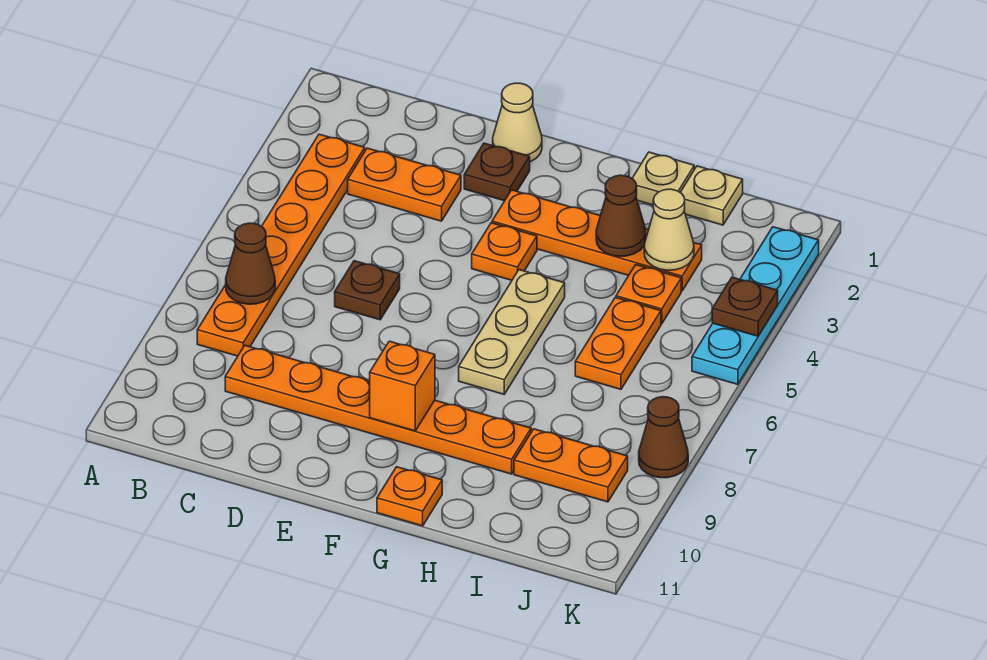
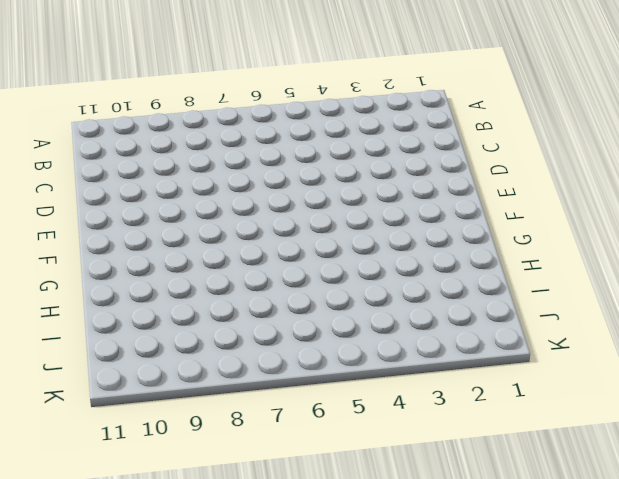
none -> orange 1x6 plate [197,134,365,356]
none -> orange 1x2 plate [348,148,461,221]
none -> orange 1x6 plate [225,346,531,474]

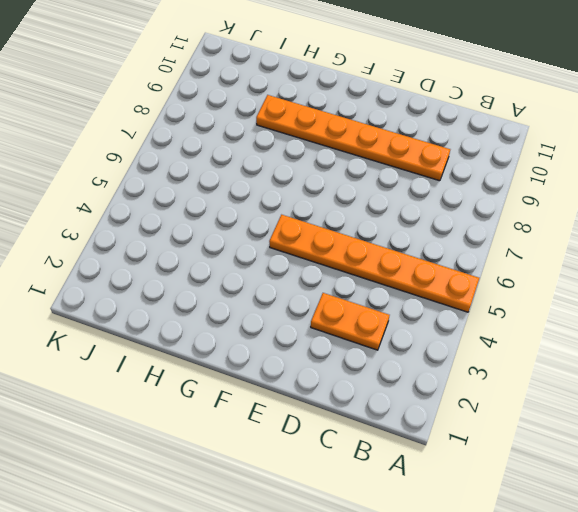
orange 1x6 plate [269,215,479,312] -> orange 1x6 plate turned to [197,134,365,356]
none -> brown 1x1 plate [335,261,400,320]
none -> tan 1x1 cone [493,83,542,162]
none -> brown 1x1 plate [464,143,530,201]

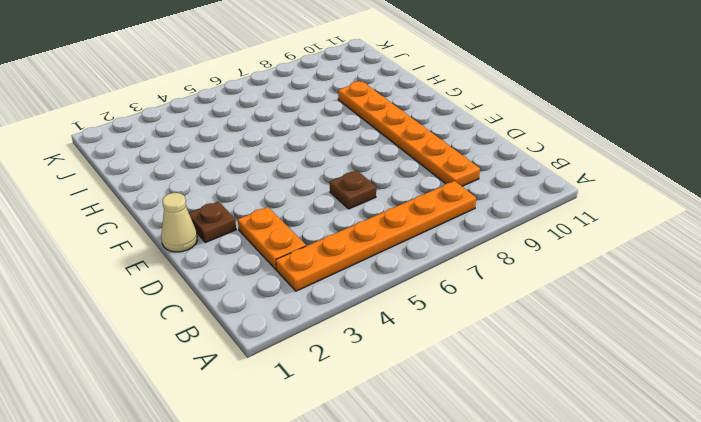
none -> orange 1x4 plate [492,190,702,291]
none -> orange 1x1 plate [472,223,537,280]
none -> tan 1x3 plate [459,270,565,394]

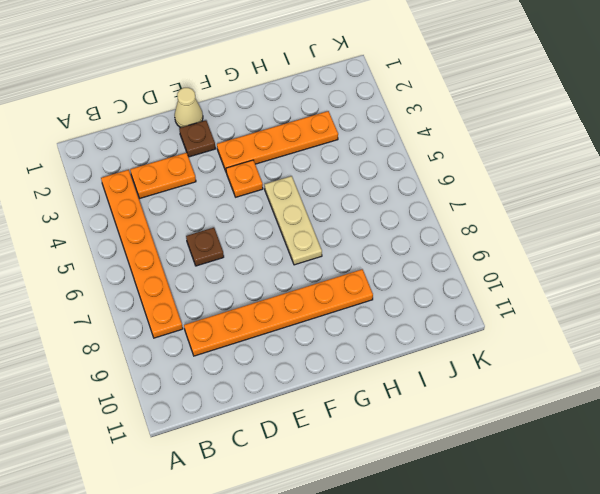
none -> orange 1x1 plate [377,467,442,526]
none -> tan 1x1 plate [632,152,694,205]
none -> tan 1x1 plate [680,166,743,225]

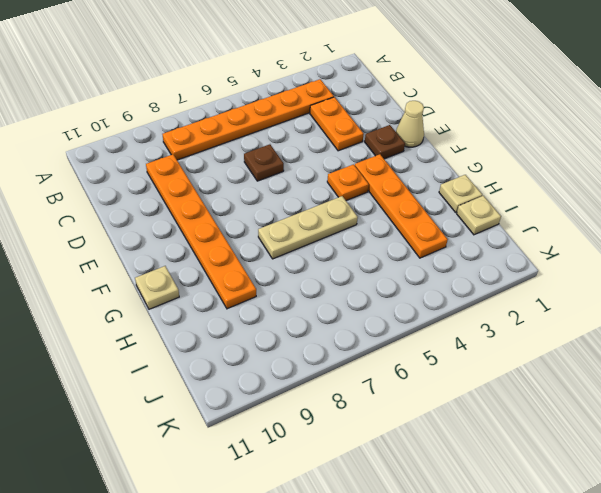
tan 1x1 plate [135,266,179,309] -> orange 1x1 plate [377,467,442,526]
none -> orange 1x1 plate [616,265,681,324]
none -> orange 1x2 plate [575,297,661,389]
none -> orange 1x2 plate [514,429,628,502]

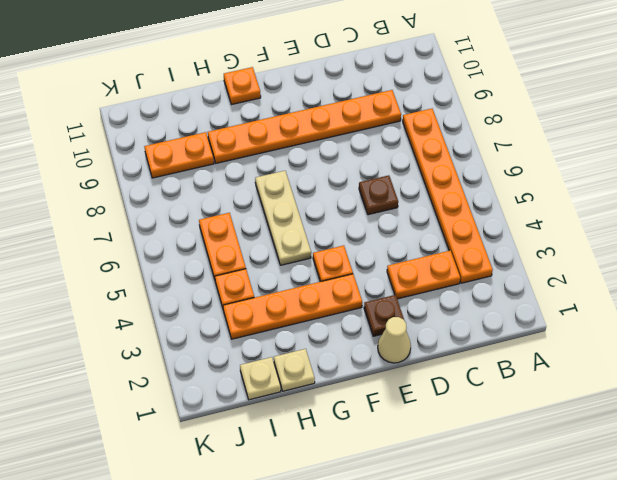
none -> cyan 1x4 plate [692,227,819,384]
none -> brown 1x1 cone [639,397,688,478]
none -> brown 1x1 cone [226,223,275,304]

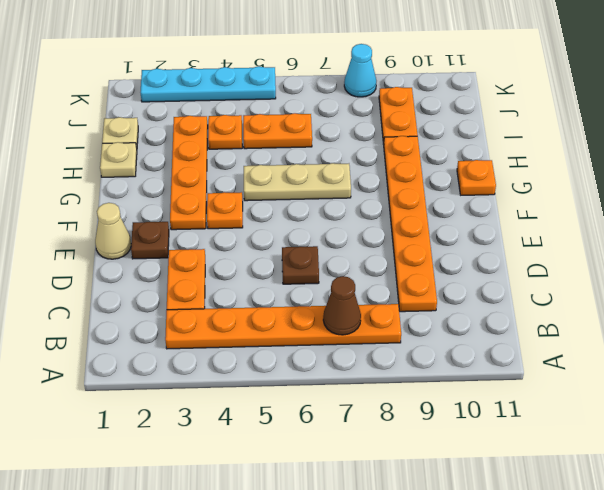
cyan 1x1 cone [344,44,376,97] -> brown 1x1 cone [639,397,688,478]
none -> orange 1x1 brick [370,341,435,431]
none -> brown 1x1 cone [596,175,646,256]
none -> tan 1x1 cone [644,189,694,270]

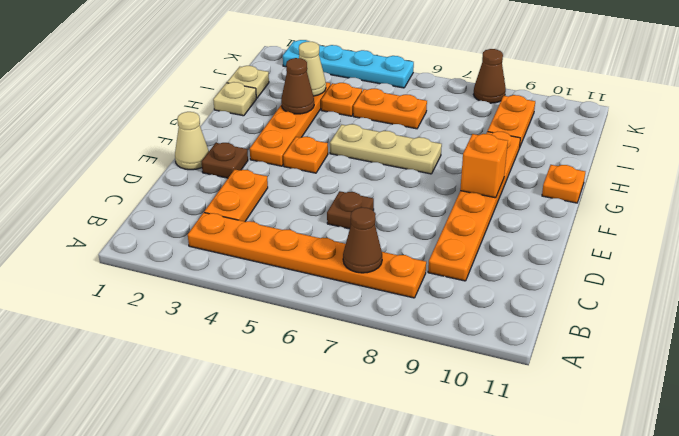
none -> brown 1x1 plate [712,277,778,336]

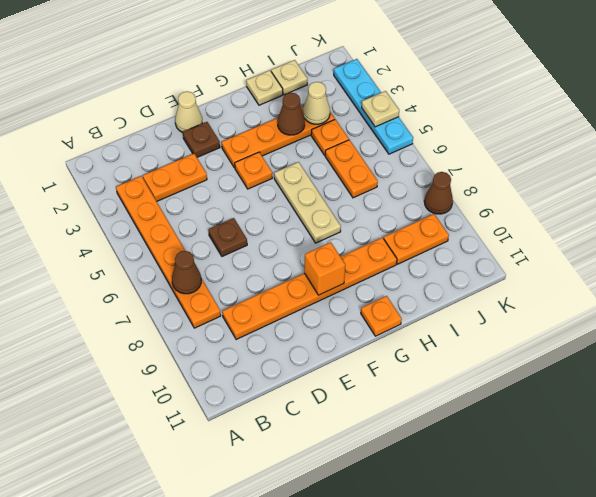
tan 1x1 plate [362,91,399,127] -> brown 1x1 plate [712,277,778,336]

